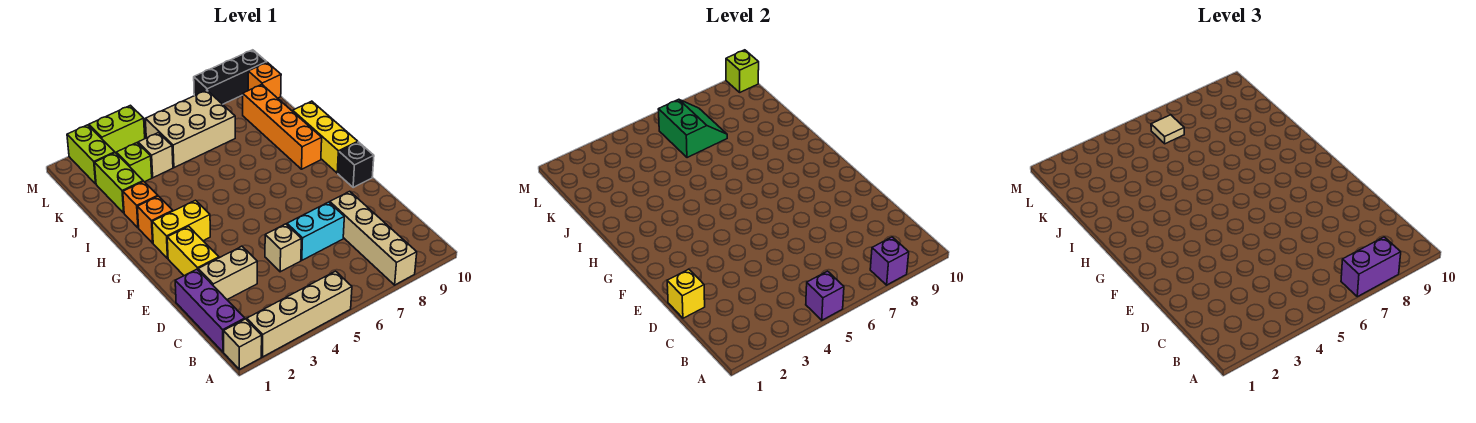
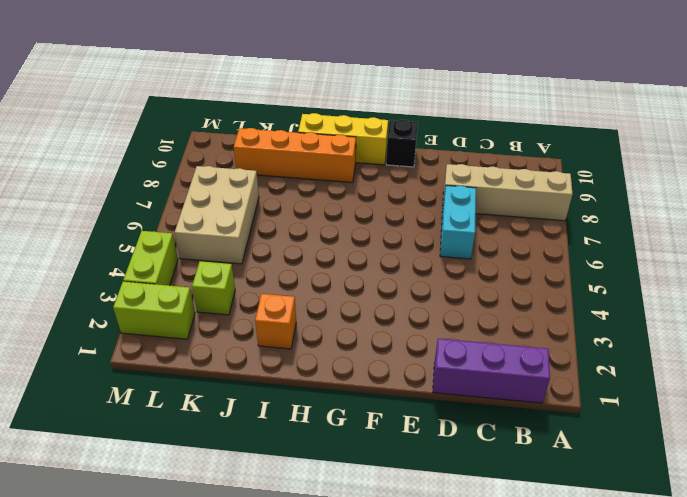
none -> tan 1x1 brick [223,319,262,370]
none -> tan 1x4 brick [247,271,352,357]
none -> tan 1x2 brick [198,246,257,299]

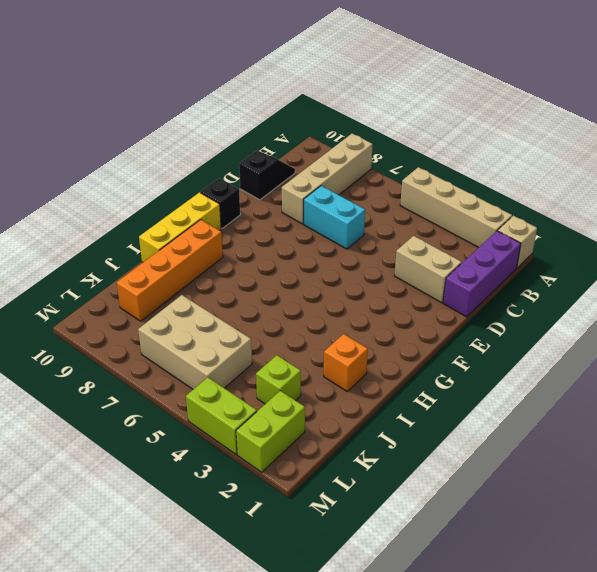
black 1x2 slope [239,150,295,200] -> none
none -> tan 1x1 brick [265,224,301,272]
none -> yellow 1x2 brick [167,226,219,276]
none -> yellow 1x2 brick [152,200,210,259]

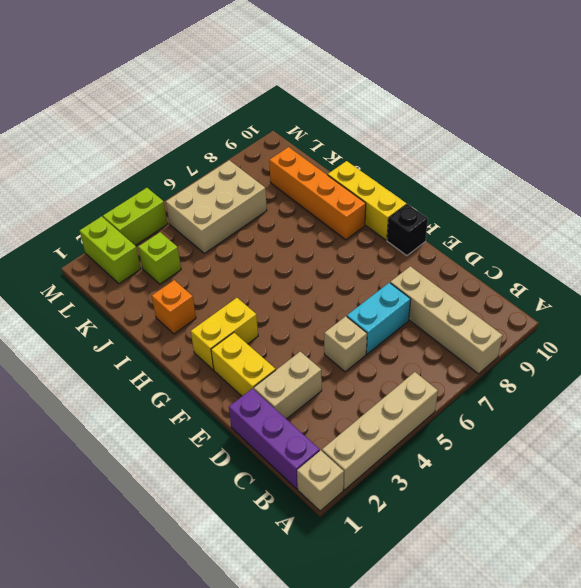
none -> orange 1x1 brick [137,196,173,243]
none -> lime 1x2 brick [95,153,143,213]
none -> tan 1x1 brick [138,133,173,178]

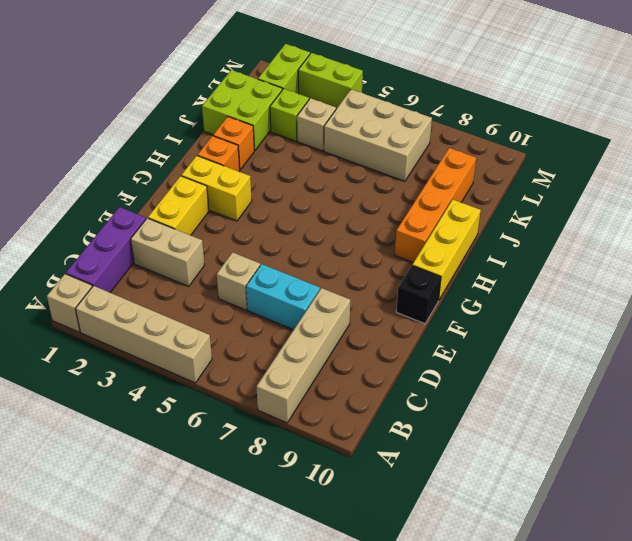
lime 2x2 brick [202,70,282,150] -> lime 1x2 brick [95,153,143,213]
none -> orange 1x1 brick [248,62,281,98]
none -> black 1x3 brick [194,50,267,104]
none -> purple 1x1 brick [806,271,844,320]

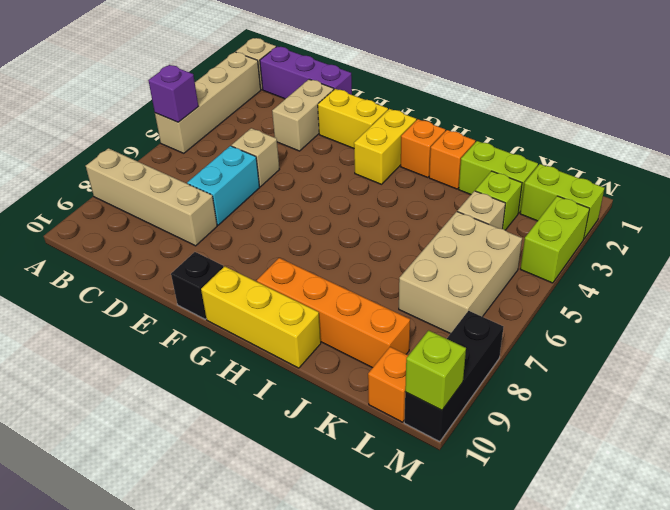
none -> purple 1x1 brick [870,237,909,285]
none -> yellow 1x1 brick [667,269,705,318]
none -> green 2x2 slope [658,99,727,158]

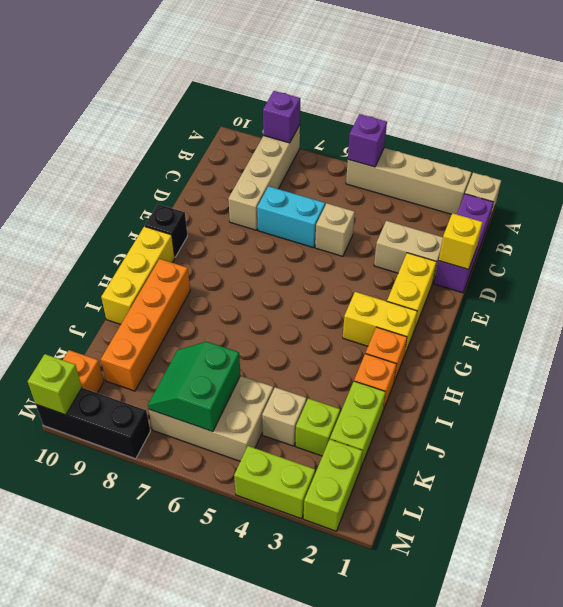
none -> purple 1x2 brick [1341,237,1401,297]
none -> tan 1x1 tile [1151,115,1184,144]

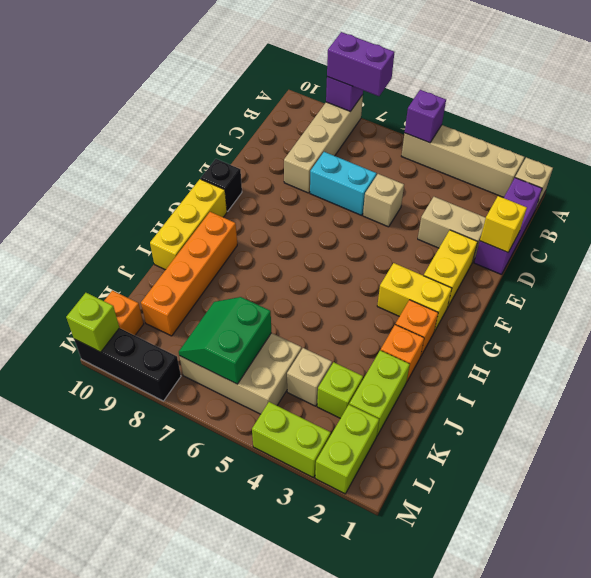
none -> tan 1x1 tile [1151,115,1184,144]

